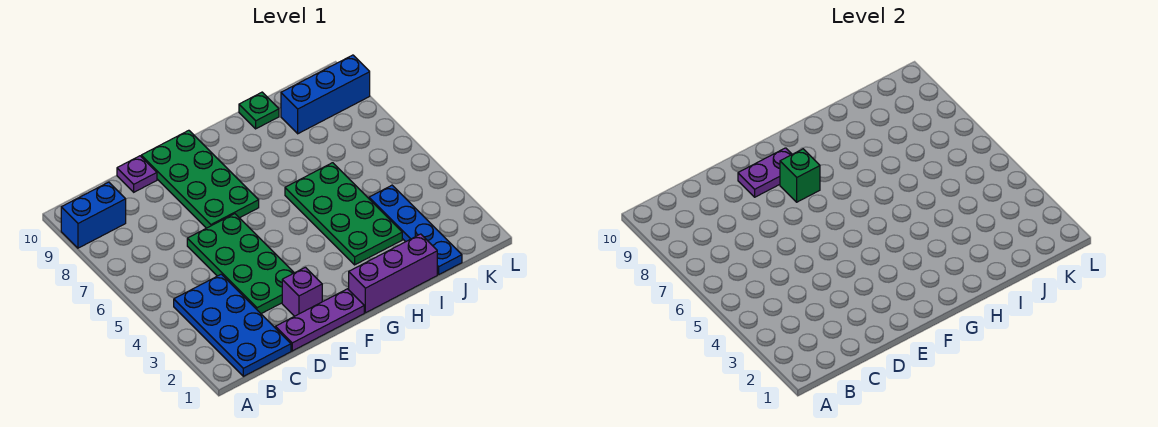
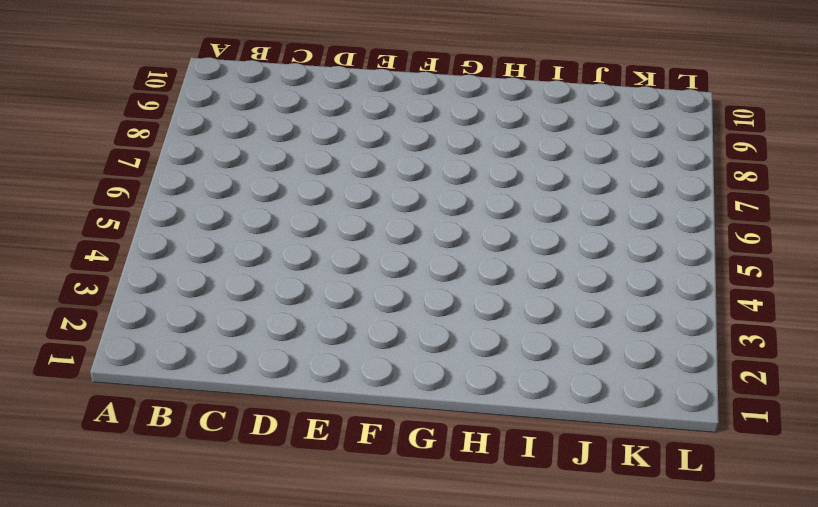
none -> blue 1x2 brick [61,182,126,248]
none -> blue 2x4 plate [174,274,291,376]
none -> purple 1x3 plate [275,289,364,351]

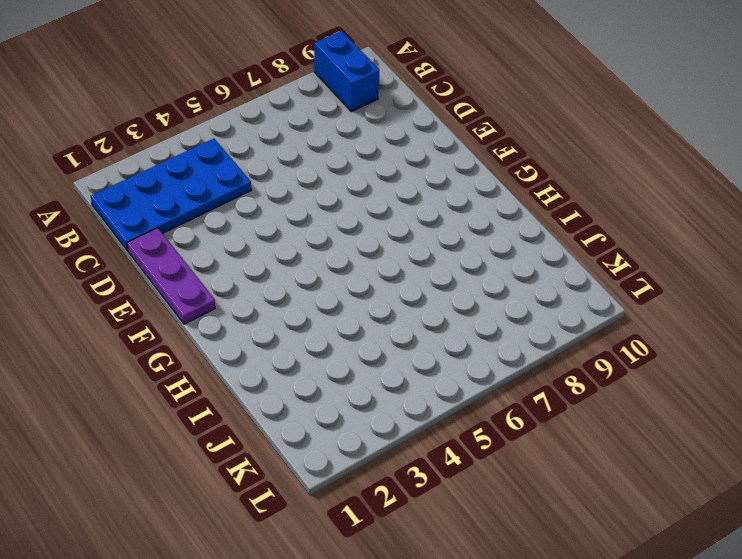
none -> green 2x4 plate [187,214,294,314]
none -> purple 1x1 plate [117,156,157,192]
none -> purple 1x1 brick [282,267,322,316]

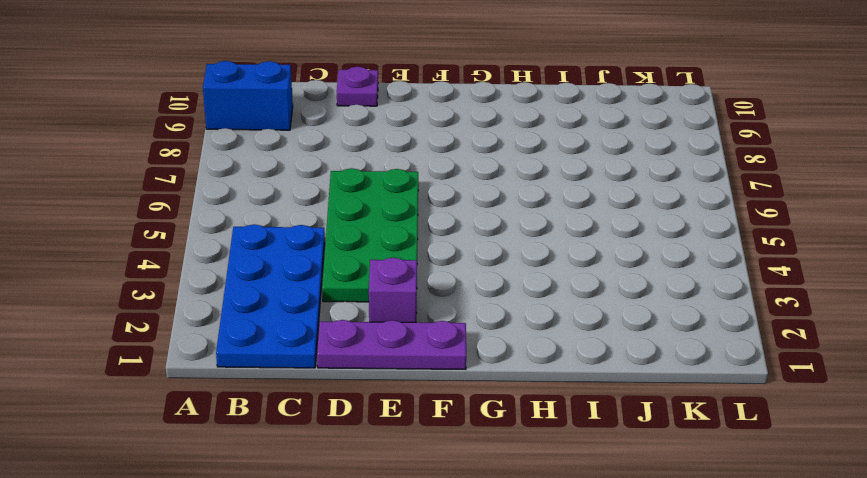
none -> green 2x4 plate [141,130,259,228]
none -> purple 1x3 brick [349,234,437,313]
none -> green 2x4 plate [285,163,402,265]

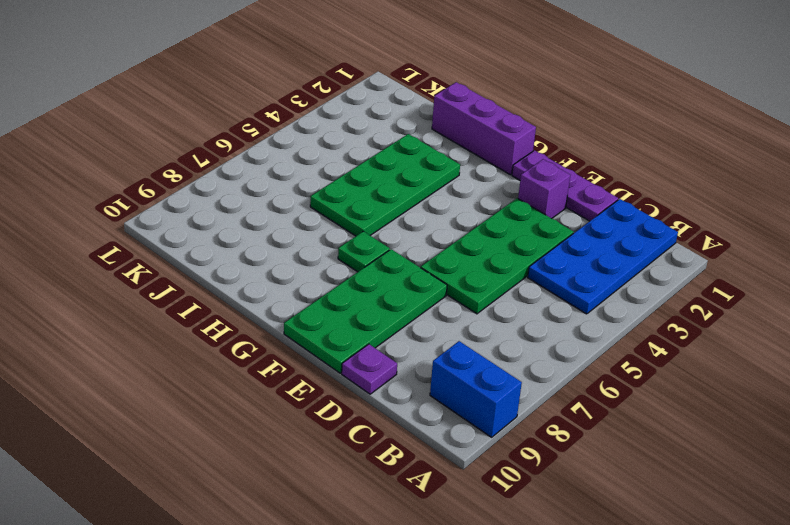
green 1x1 plate [338,231,390,272] -> green 1x1 plate moved to [239,92,279,129]
none -> blue 1x4 plate [369,185,462,274]
none -> blue 1x3 brick [281,55,370,134]
none -> purple 1x2 plate [738,148,792,197]

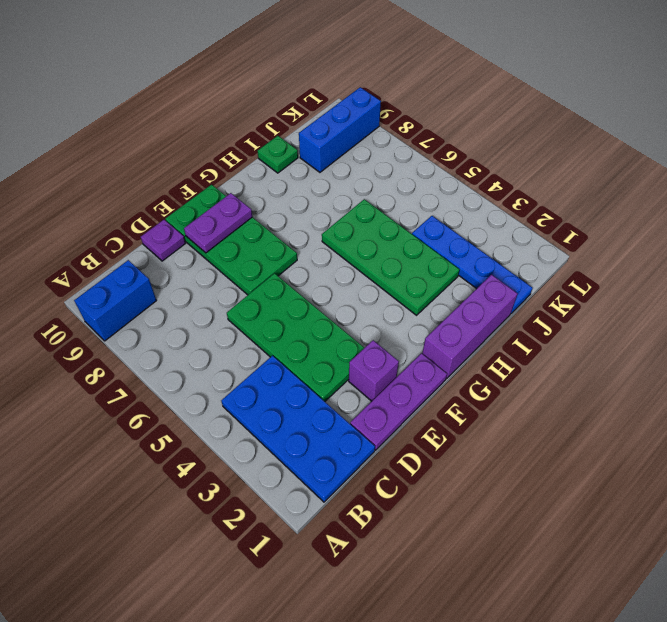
none -> green 1x1 brick [780,149,820,202]

